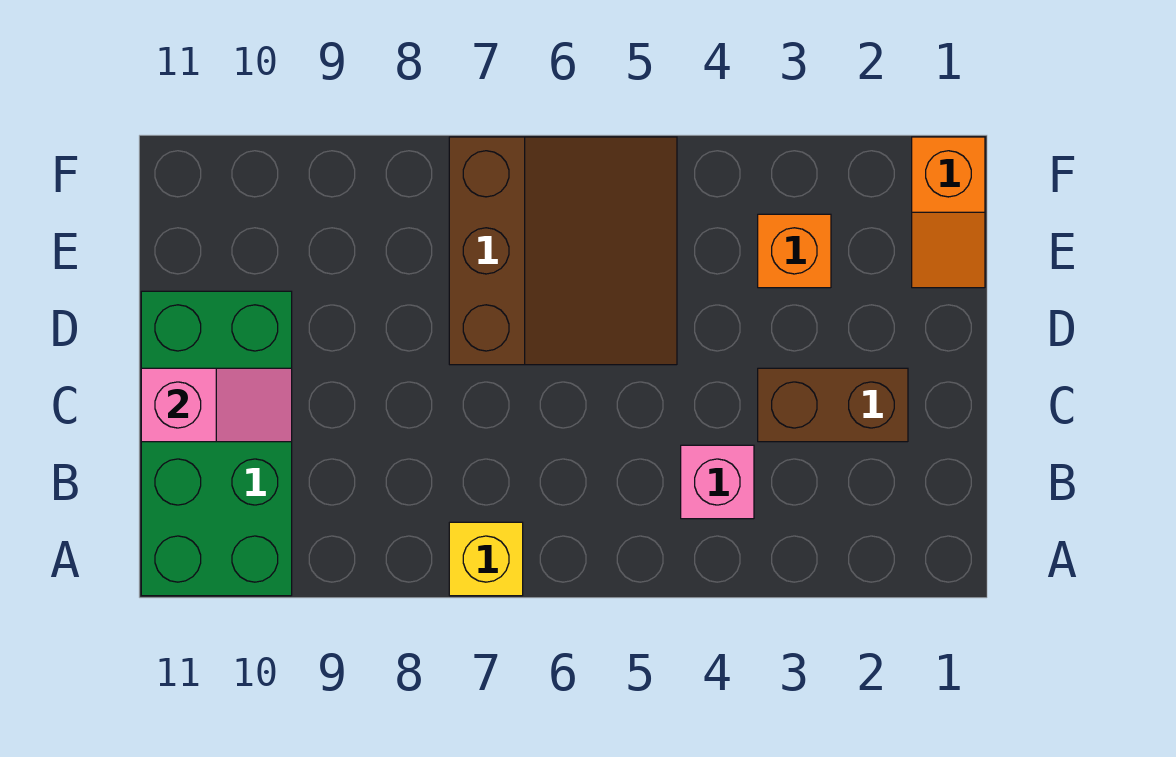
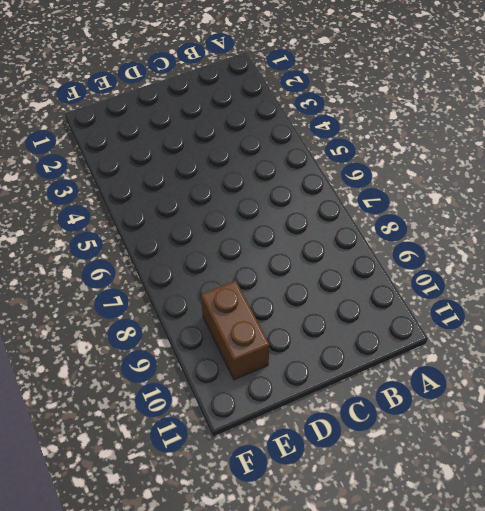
brown 1x2 brick [201,280,270,380] -> brown 1x2 brick moved to [758,368,908,442]
none -> yellow 1x1 brick [449,522,523,596]
none -> green 2x4 brick [141,291,292,596]

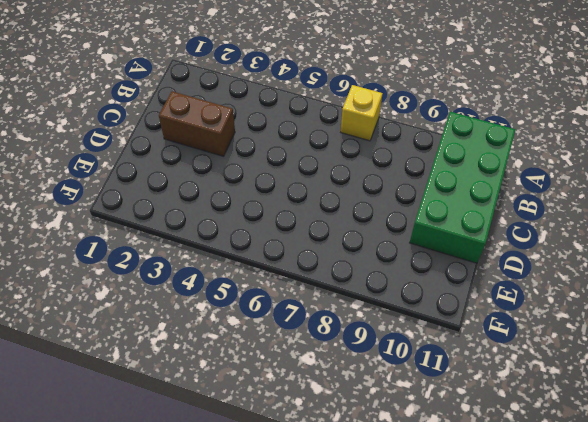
none -> pink 1x1 brick [681,445,754,519]
none -> brown 3x3 slope [449,137,677,365]

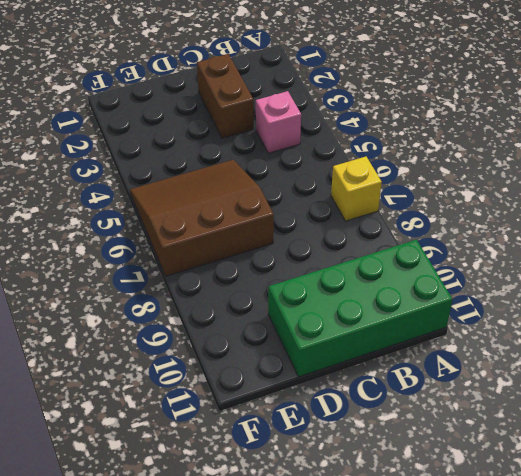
none -> orange 1x2 slope [912,137,985,288]
none -> orange 1x1 brick [758,214,831,288]

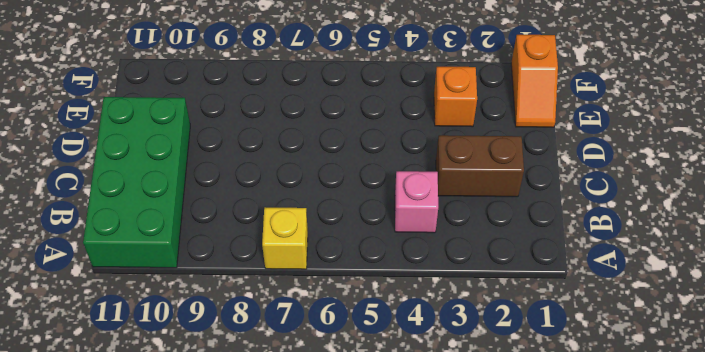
none -> brown 3x3 slope [449,137,677,365]
none -> pink 1x2 slope [141,368,292,442]

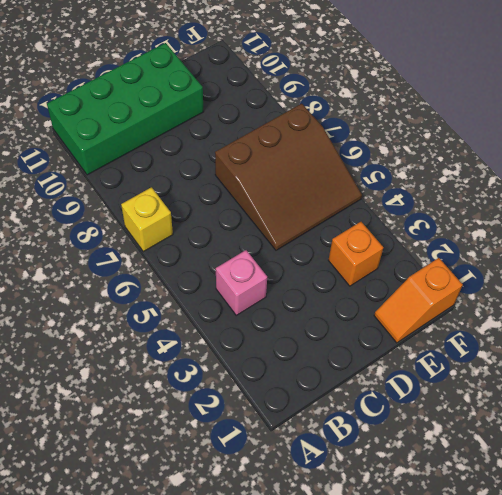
none -> brown 1x2 brick [758,368,908,442]
none -> pink 1x2 slope [141,368,292,442]

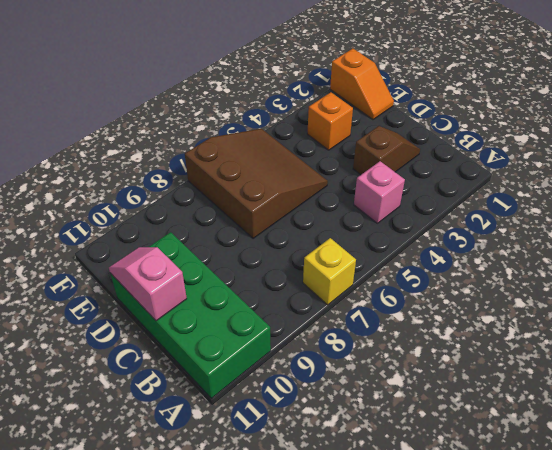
brown 1x2 slope [353,126,420,175] -> brown 1x2 brick [758,368,908,442]
pink 1x2 slope [109,247,187,321] -> pink 1x2 slope turned to [141,368,292,442]

